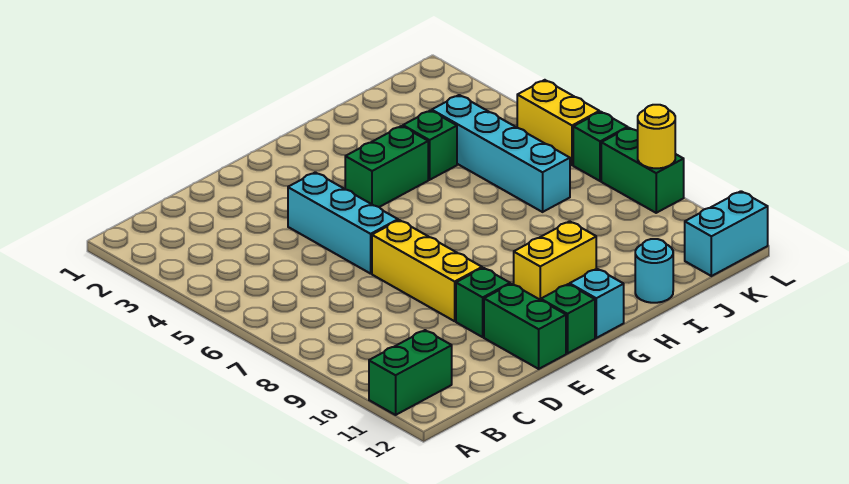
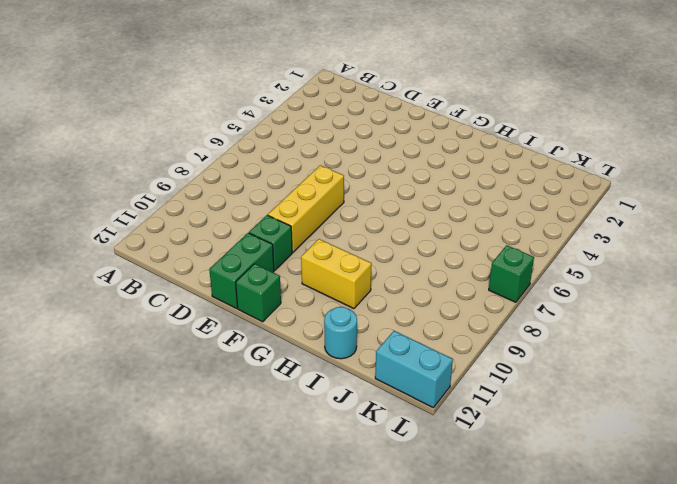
none -> green 1x2 brick [369,330,452,415]
none -> cyan 1x3 brick [288,172,398,274]
none -> green 1x2 brick [345,126,428,207]

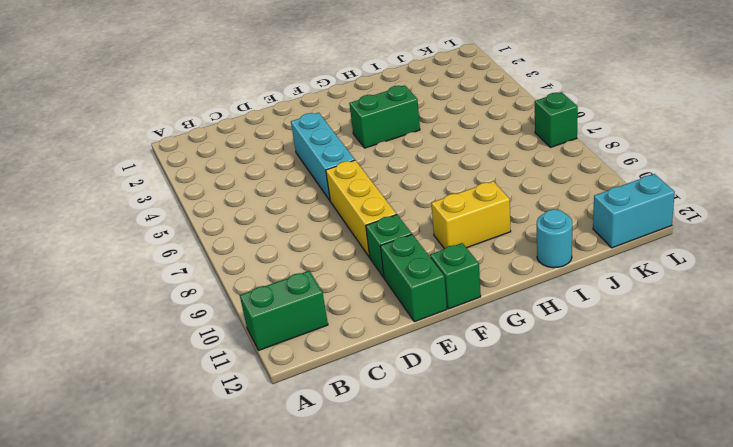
none -> cyan 1x1 brick [570,269,624,338]
none -> green 1x1 brick [403,110,457,180]
none -> cyan 1x4 brick [432,95,570,212]

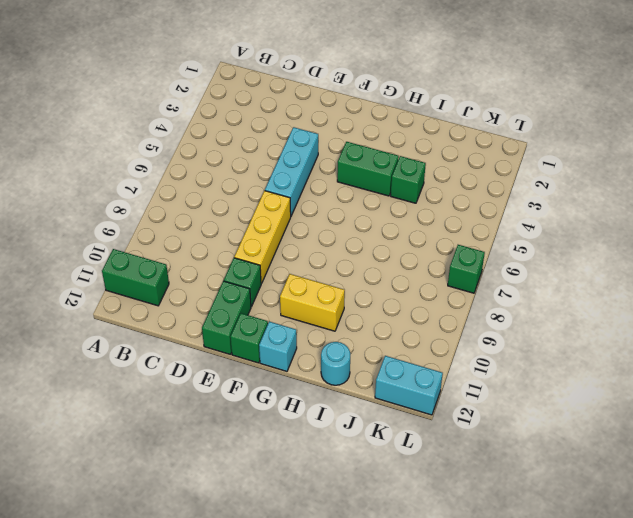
none -> cyan 1x4 brick [432,95,570,212]
none -> yellow 1x2 brick [517,80,600,165]
none -> green 1x2 brick [601,128,684,213]

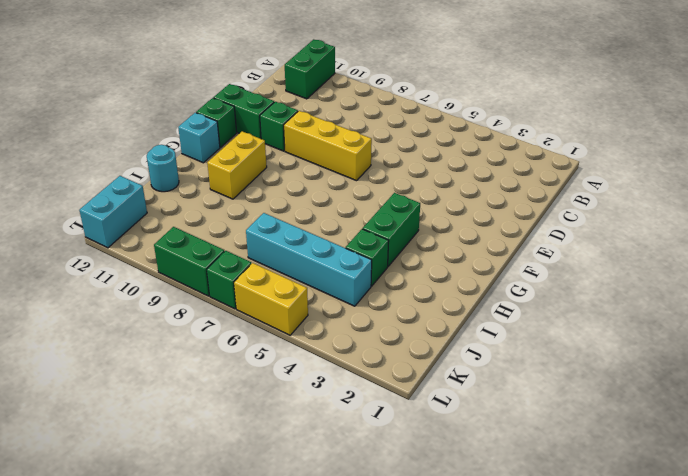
none -> cyan 1x3 brick [288,172,398,274]
none -> yellow 1x1 round brick [638,105,675,168]

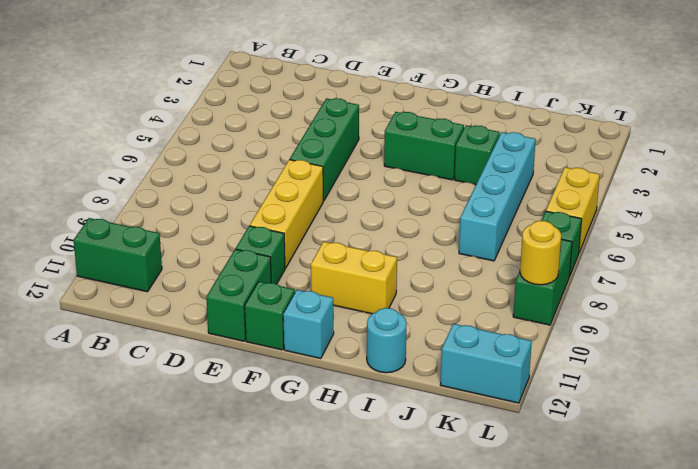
green 1x3 brick [290,98,359,201] -> cyan 1x3 brick [288,172,398,274]

